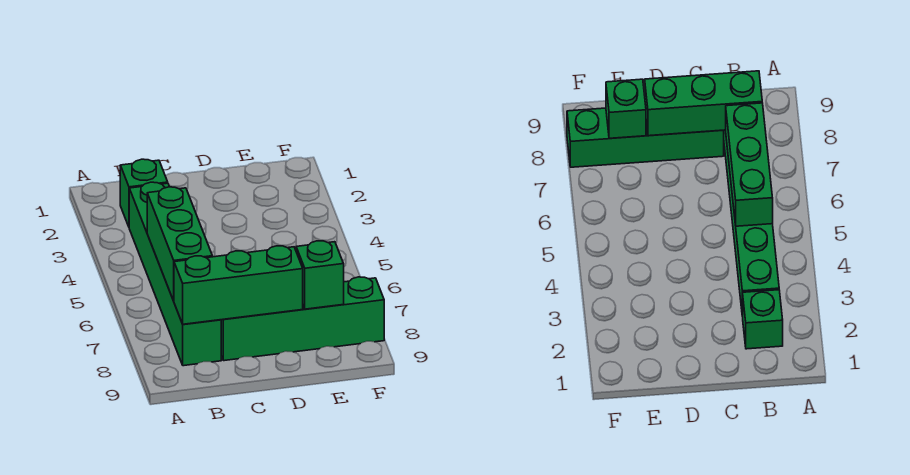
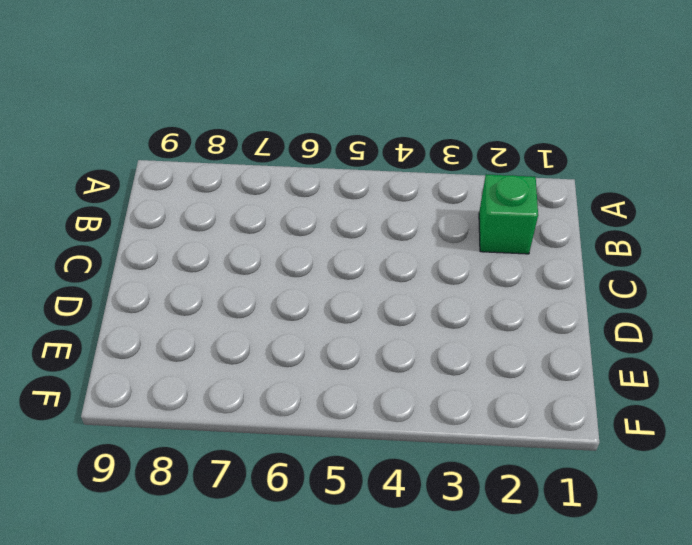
none -> green 1x6 brick [129,182,221,366]
none -> green 1x4 brick [221,277,384,361]

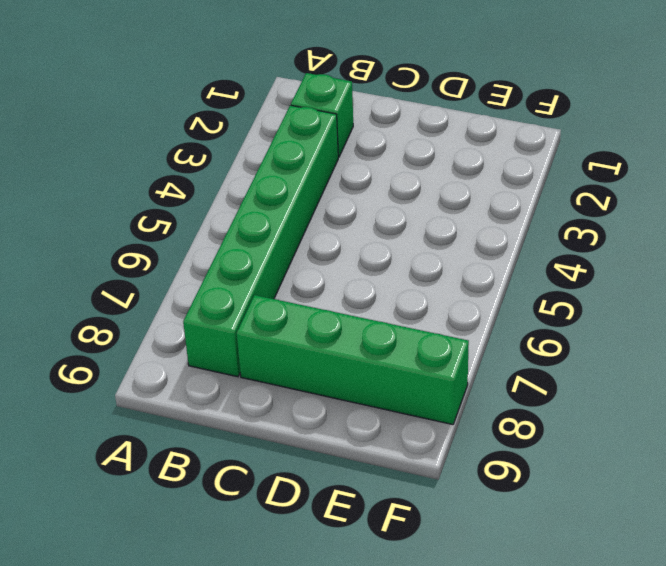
none -> green 1x3 brick [147,187,212,301]
none -> green 1x3 brick [174,246,303,324]

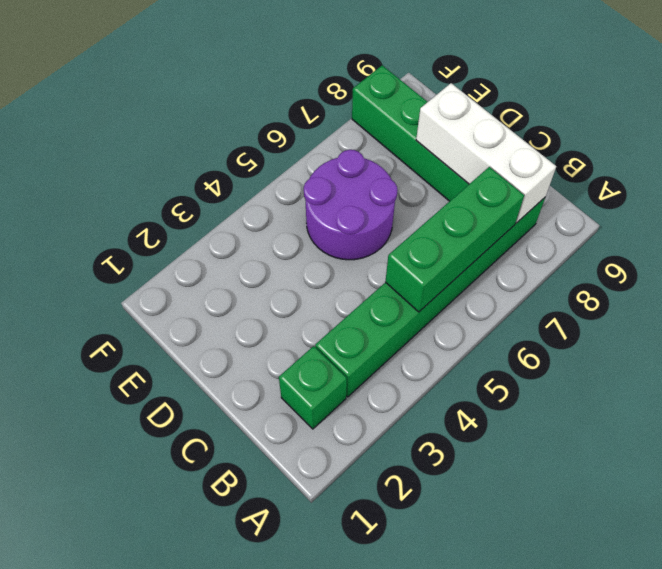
white 1x3 brick [416,83,556,223] -> green 1x3 brick [174,246,303,324]
purple 2x2 round brick [304,150,398,260] -> none
none -> green 1x1 brick [296,241,344,309]

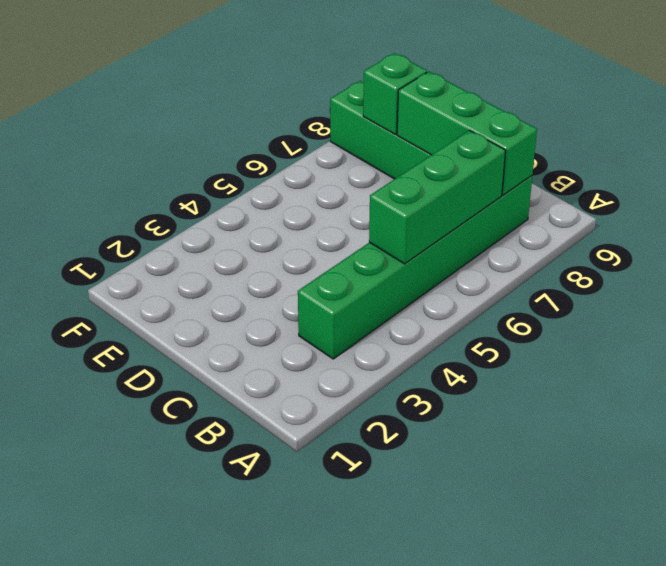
none -> green 1x1 brick [120,159,168,227]

